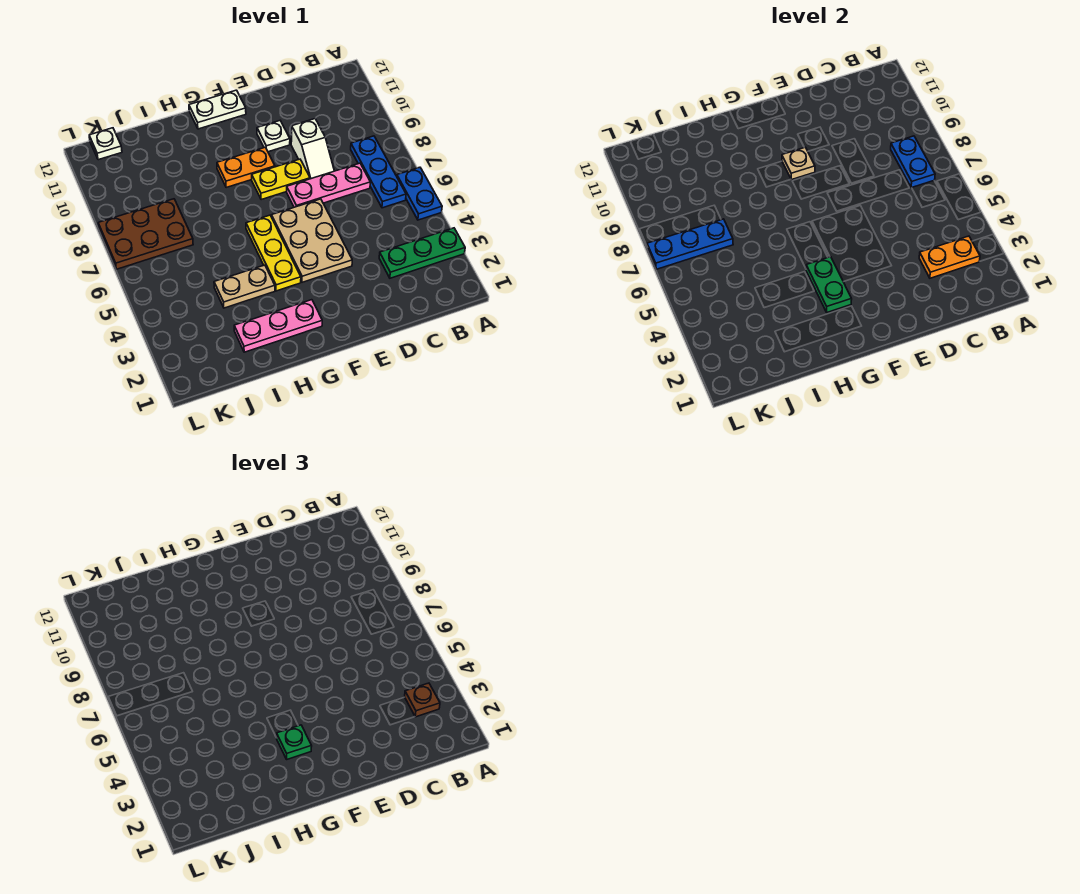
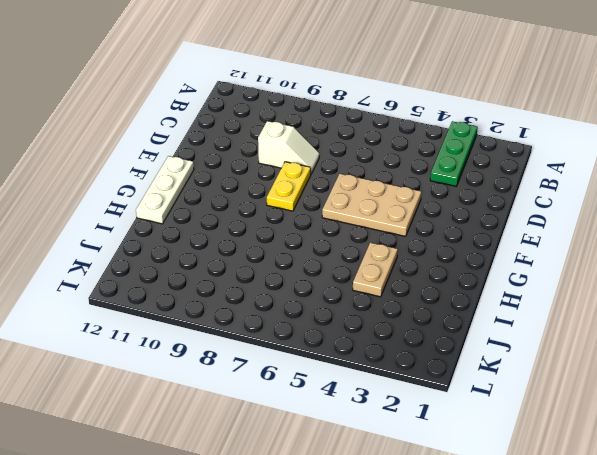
white 1x3 plate [136,156,194,224] -> white 1x2 plate [189,90,246,129]
none -> blue 1x2 plate [397,167,442,220]
none -> blue 1x3 plate [351,136,406,208]
none -> pink 1x3 plate [287,163,370,207]

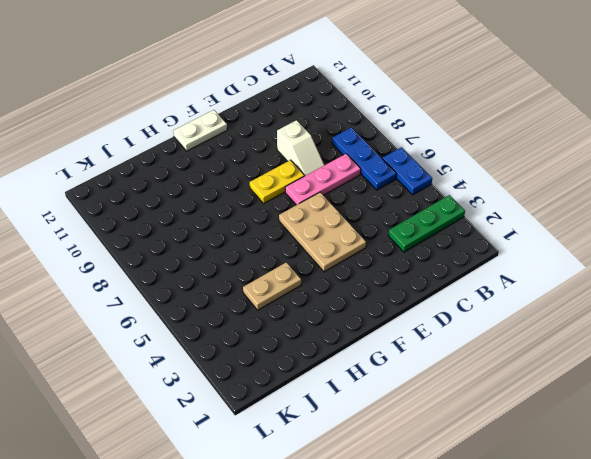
none -> white 1x1 plate [257,121,290,152]
none -> orange 1x2 plate [217,147,275,188]
none -> pink 1x3 plate [234,300,322,352]

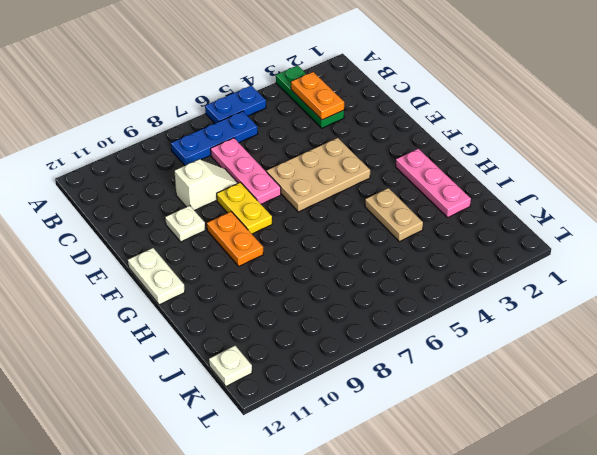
none -> yellow 1x3 plate [246,215,301,291]
none -> brown 2x3 plate [98,199,193,269]
none -> blue 1x2 plate [891,136,935,188]

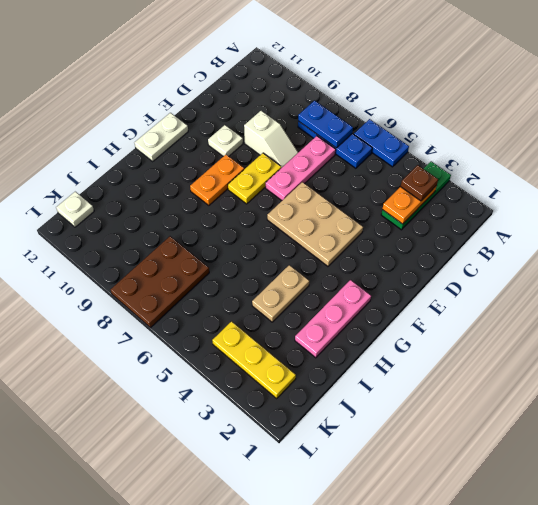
yellow 1x3 plate [212,321,296,398] -> yellow 1x3 plate moved to [246,215,301,291]
none -> tan 1x1 plate [782,147,815,180]
none -> green 1x2 plate [806,257,852,312]
none -> blue 1x3 plate [647,219,733,269]

